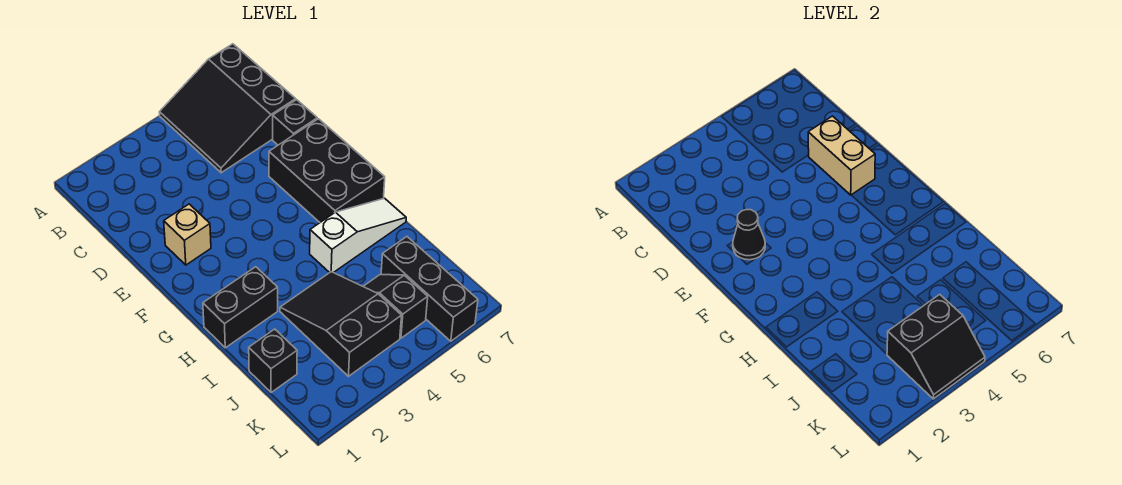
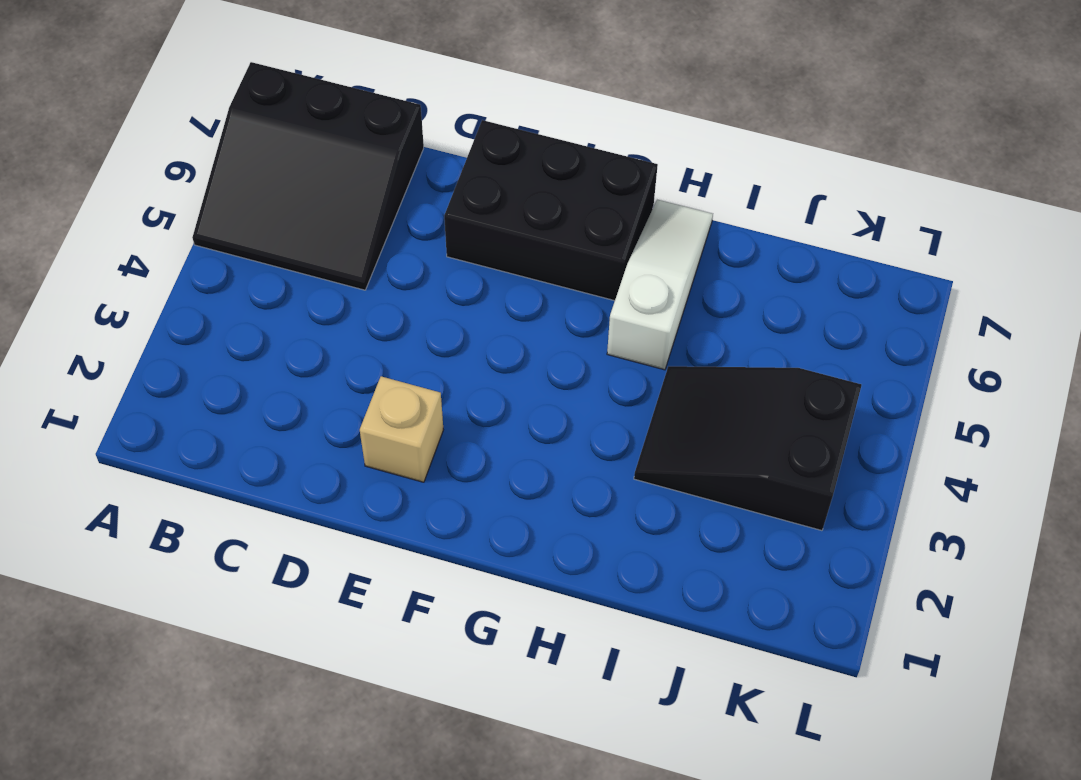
none -> black 1x1 brick [273,100,317,145]
none -> black 1x2 brick [203,267,278,348]
none -> black 1x1 brick [249,329,297,392]

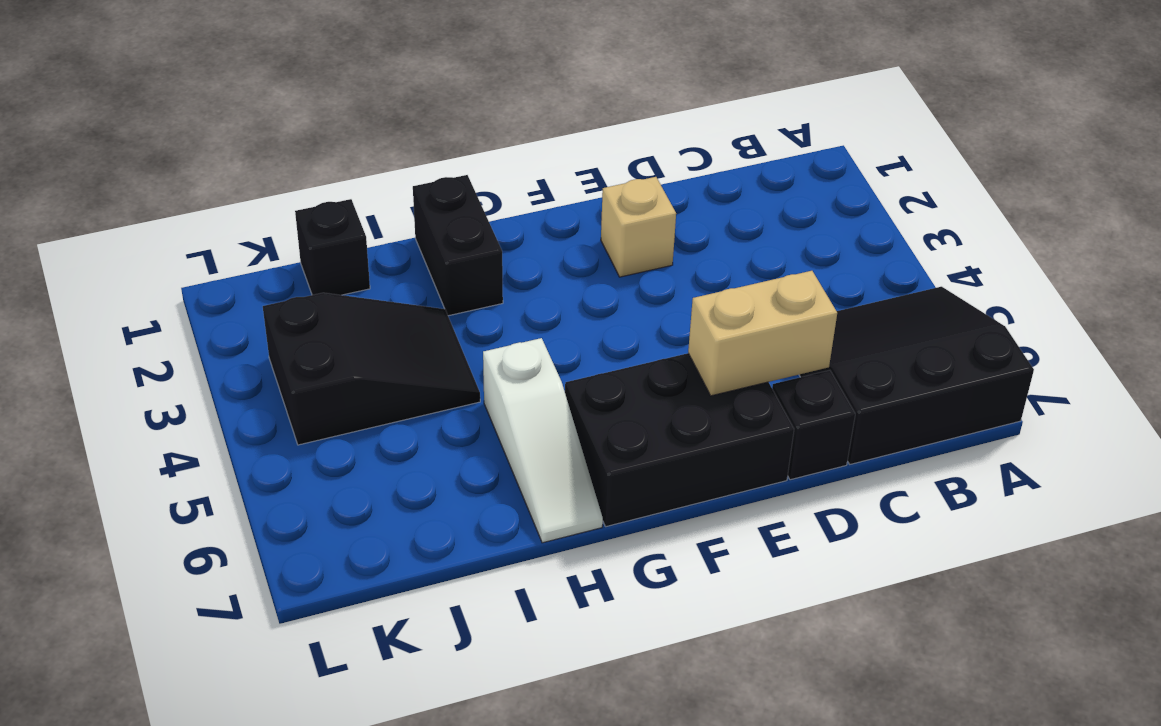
none -> black 1x2 slope [363,275,428,338]
none -> black 1x3 brick [381,237,478,341]
none -> black 1x1 cone [733,210,765,260]

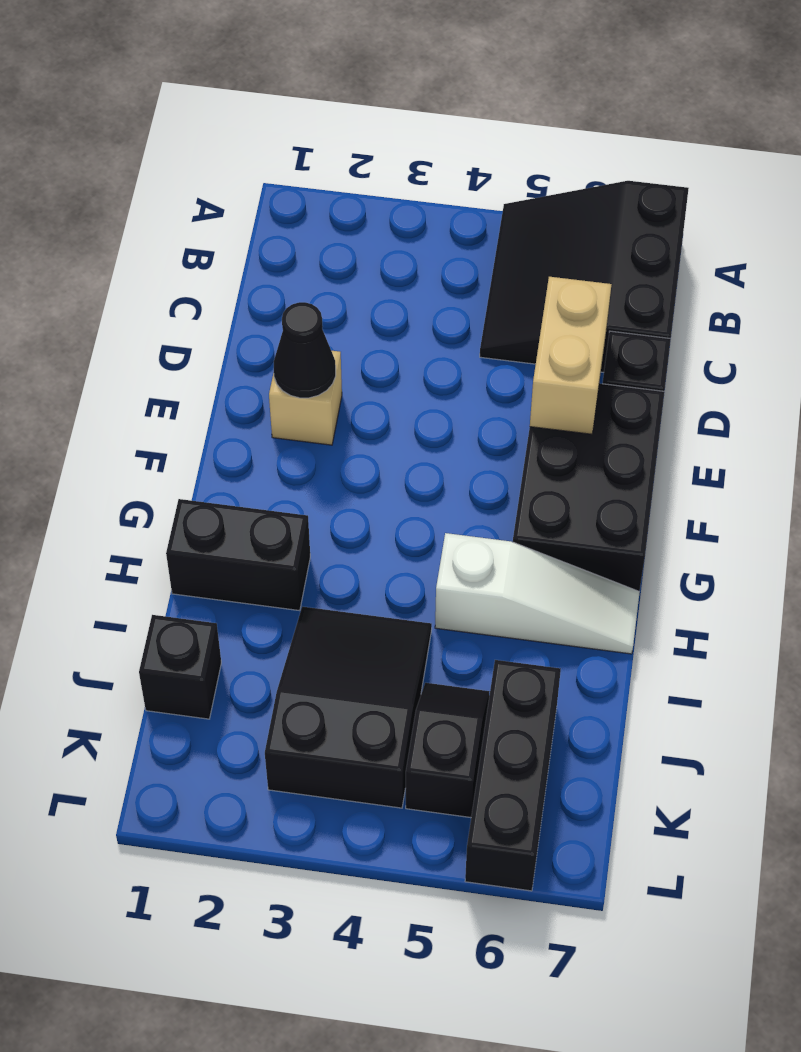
none -> black 2x2 slope [887,294,985,399]

